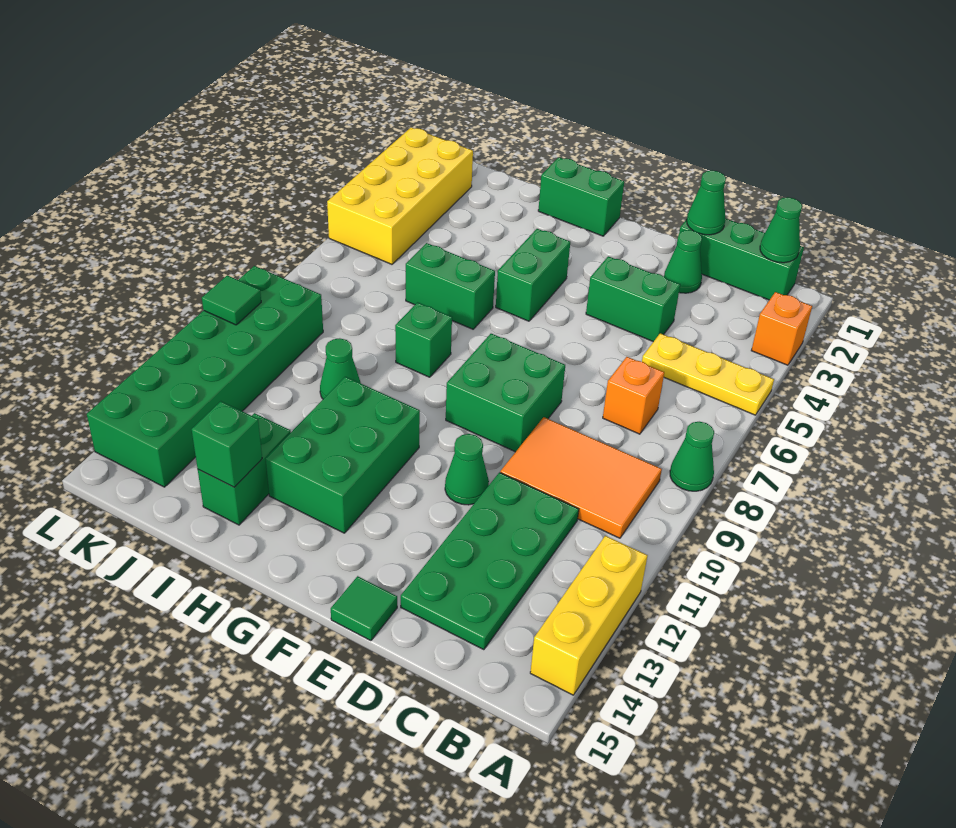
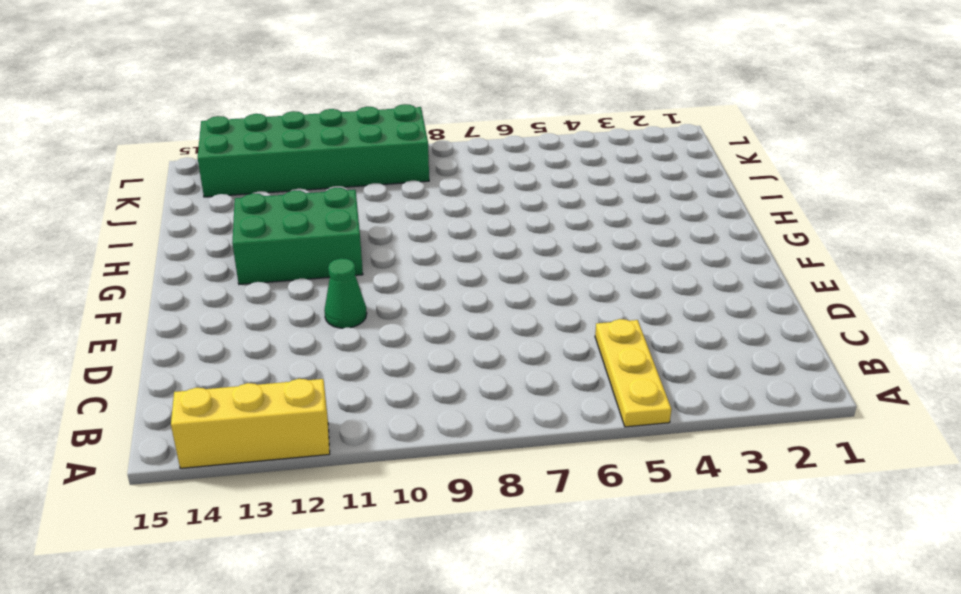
none -> orange 1x1 brick [751,292,812,365]
none -> green 1x1 cone [670,422,714,491]
none -> green 1x3 brick [679,218,804,300]

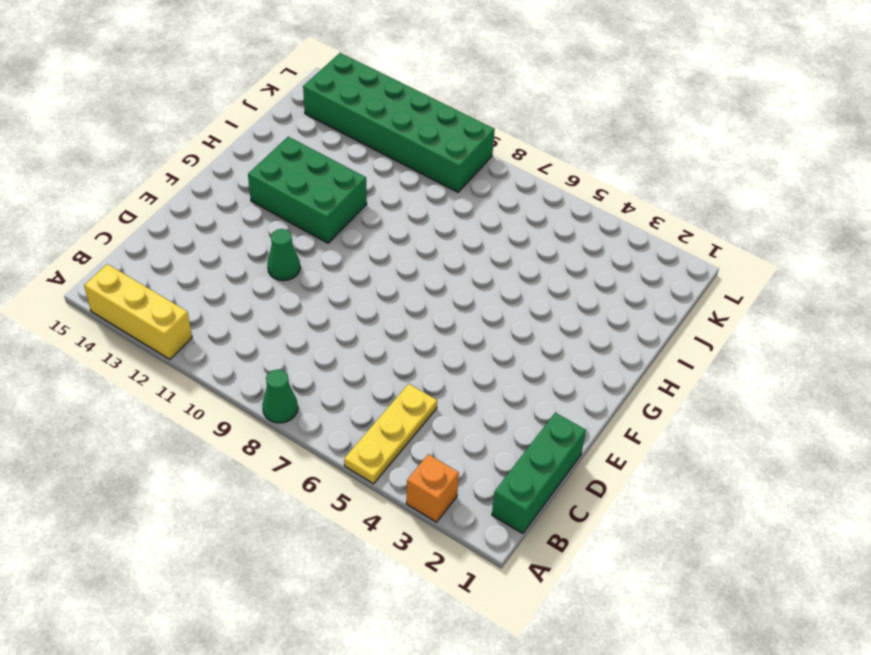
none -> orange 2x3 tile [500,417,662,538]
none -> orange 1x1 brick [603,357,664,434]
none -> green 2x4 plate [401,473,579,650]

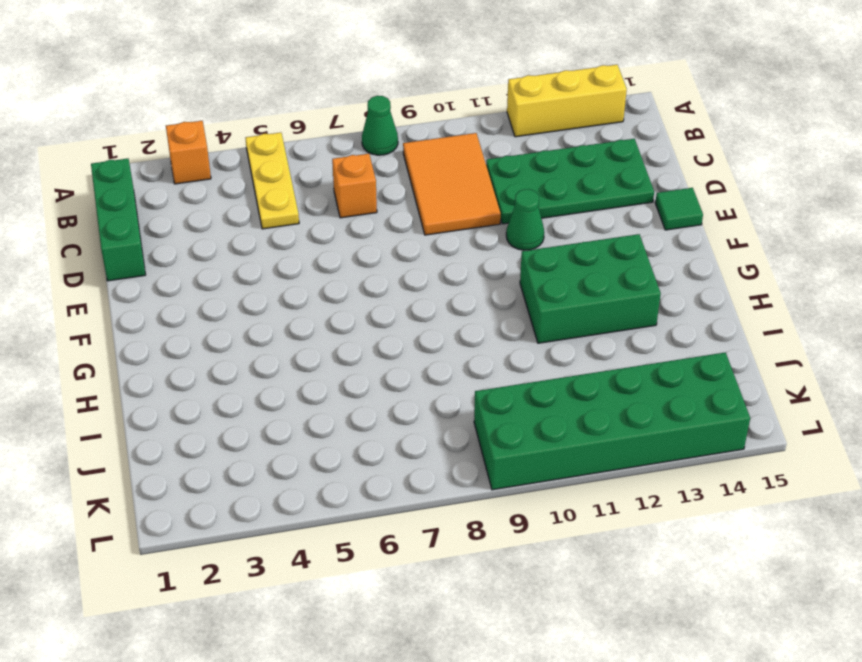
none -> green 1x1 cone [664,230,702,293]
none -> green 1x2 brick [586,256,680,342]
none -> green 2x2 brick [446,334,565,452]

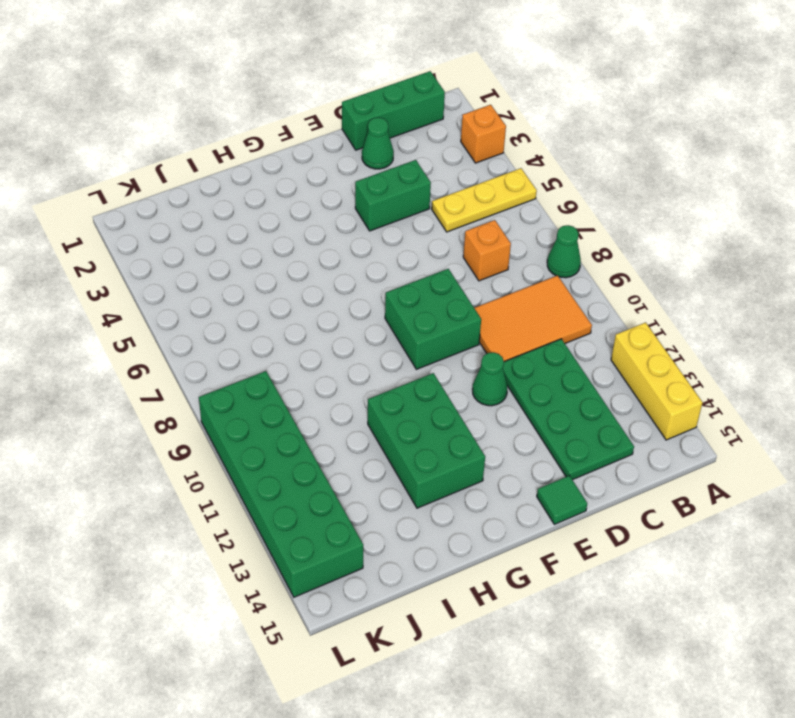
none -> green 1x2 brick [538,157,624,236]
none -> green 1x2 brick [496,229,570,321]
none -> green 1x2 brick [406,243,495,329]

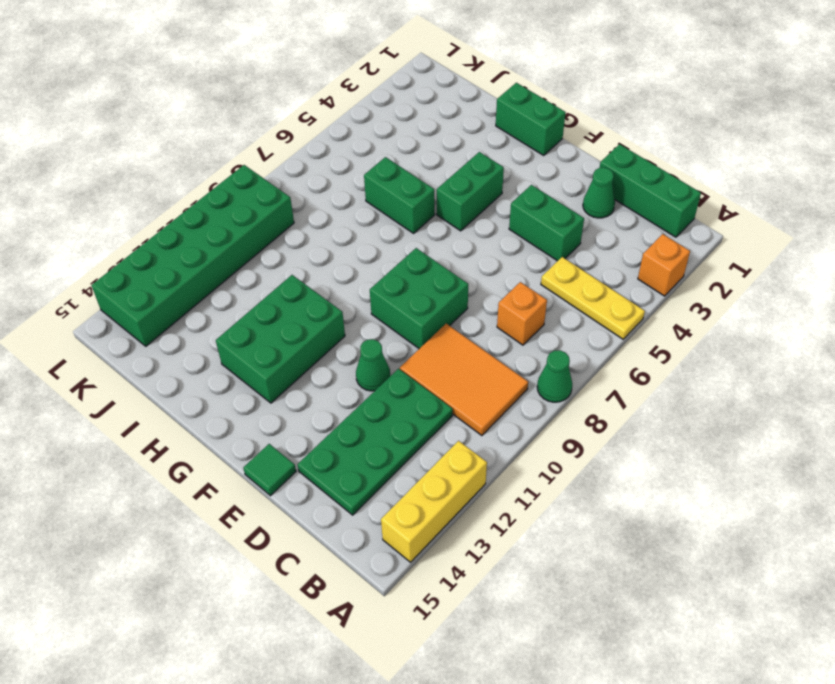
none -> green 1x1 brick [395,302,452,377]
none -> green 1x1 cone [320,338,361,399]
none -> green 1x2 brick [198,413,291,525]

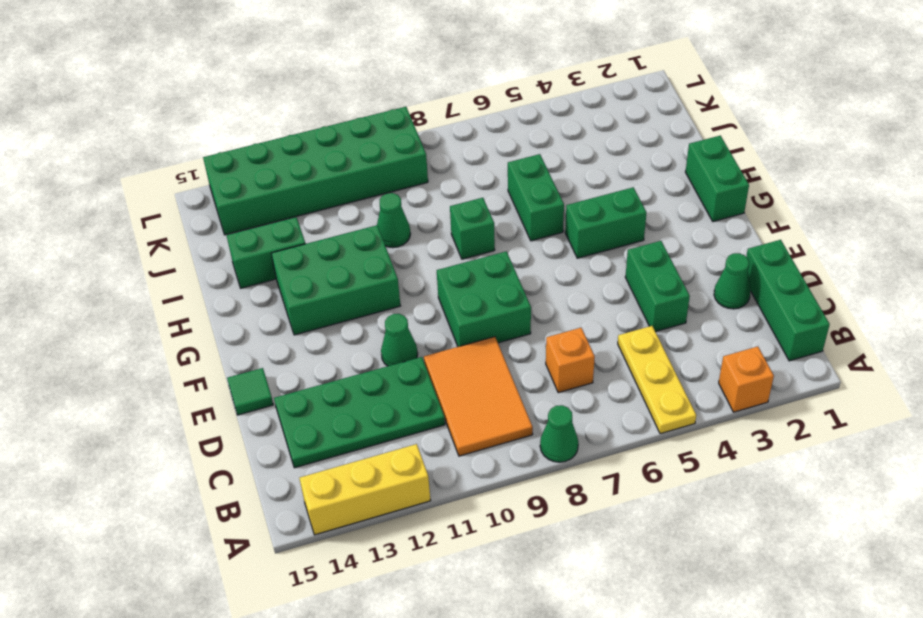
none -> yellow 2x4 brick [327,127,473,264]
none -> green 1x1 cone [760,197,802,263]
none -> green 1x1 cone [687,171,726,235]

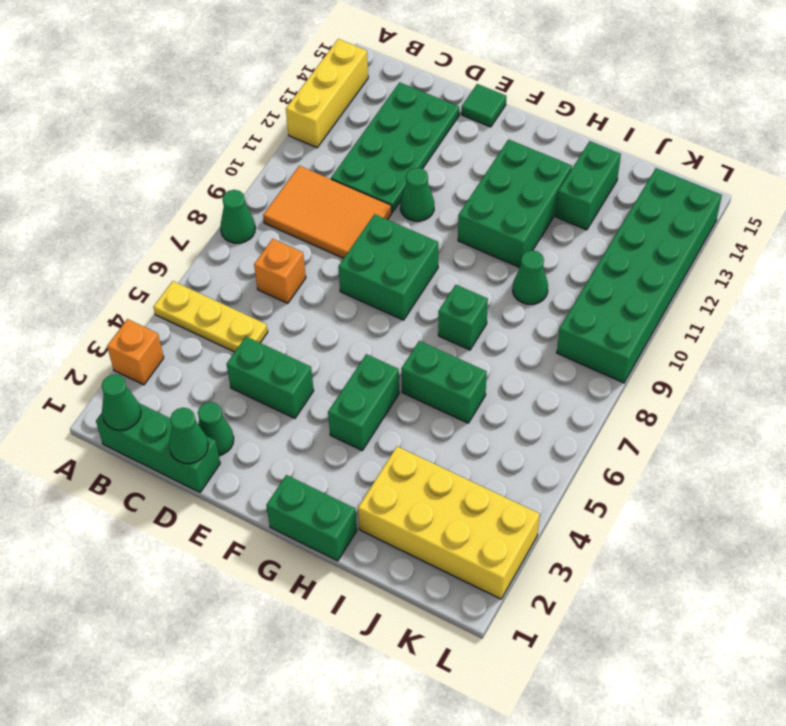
yellow 2x4 brick [358,446,540,599] -> yellow 2x4 brick turned to [327,127,473,264]
none -> green 1x1 brick [192,401,262,487]
none -> green 1x1 tile [202,275,261,325]

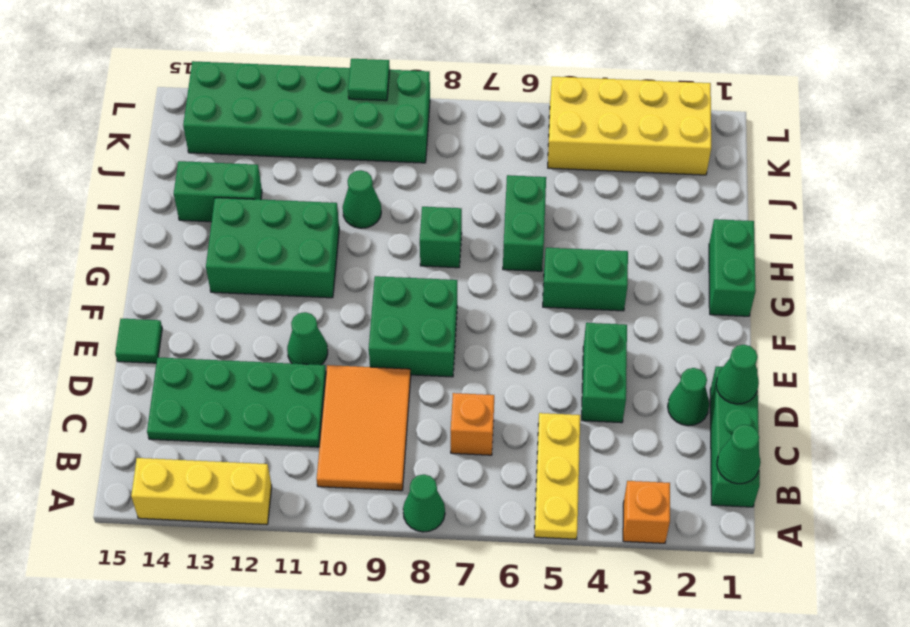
none -> green 1x1 brick [192,401,262,487]

